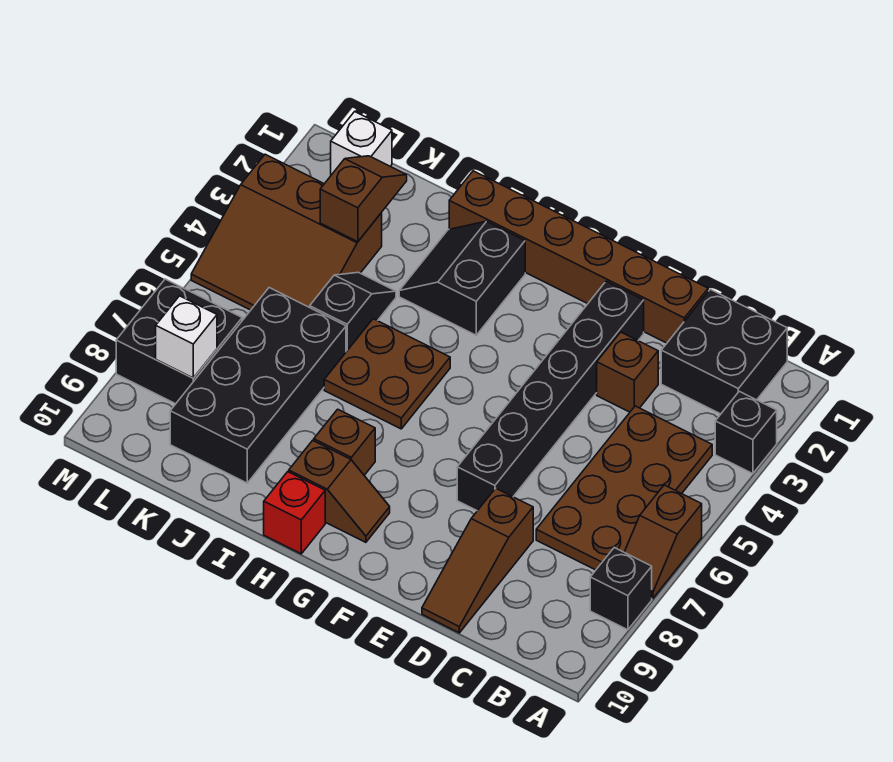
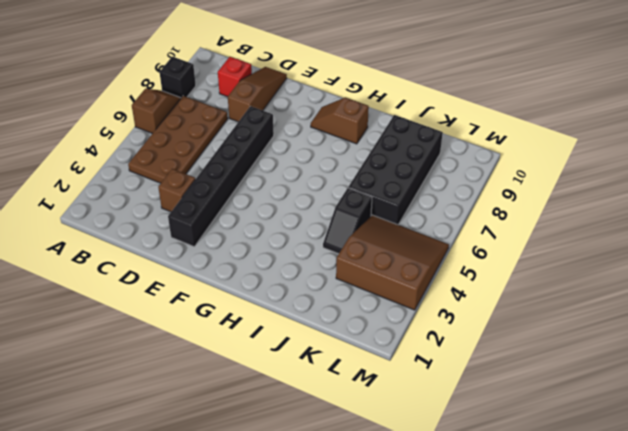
red 1x1 brick [218,57,252,97] -> red 1x1 brick moved to [264,472,325,554]
none -> black 1x1 brick [715,391,777,474]
none -> black 2x2 brick [661,289,787,414]
none -> brown 1x6 brick [449,171,708,343]

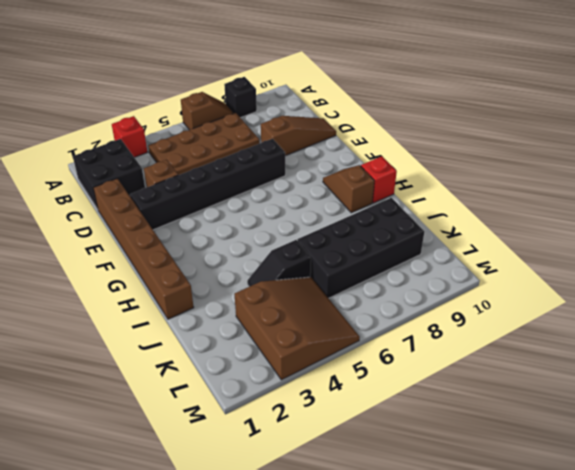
red 1x1 brick [112,116,147,157] -> black 1x1 brick [715,391,777,474]
none -> black 2x2 slope [399,221,525,335]
none -> brown 2x2 plate [324,319,450,429]
none -> brown 1x1 brick [314,409,375,475]

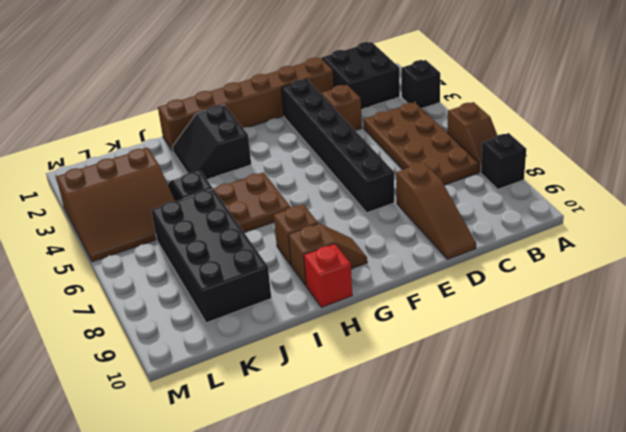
none -> white 1x1 brick [331,112,392,175]
none -> black 2x2 brick [116,279,242,404]
none -> brown 1x2 slope [320,156,407,242]

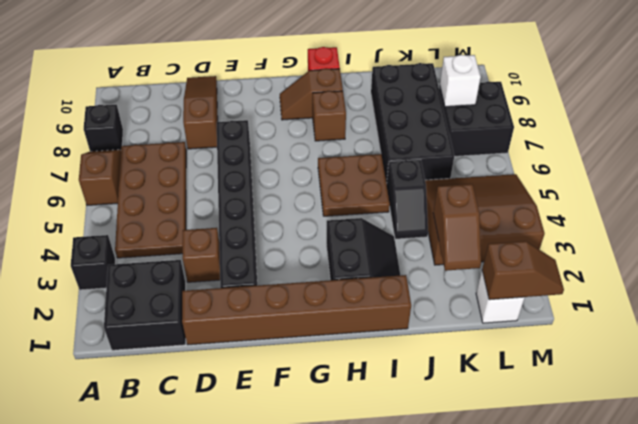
brown 1x2 slope [482,241,564,300] -> none

